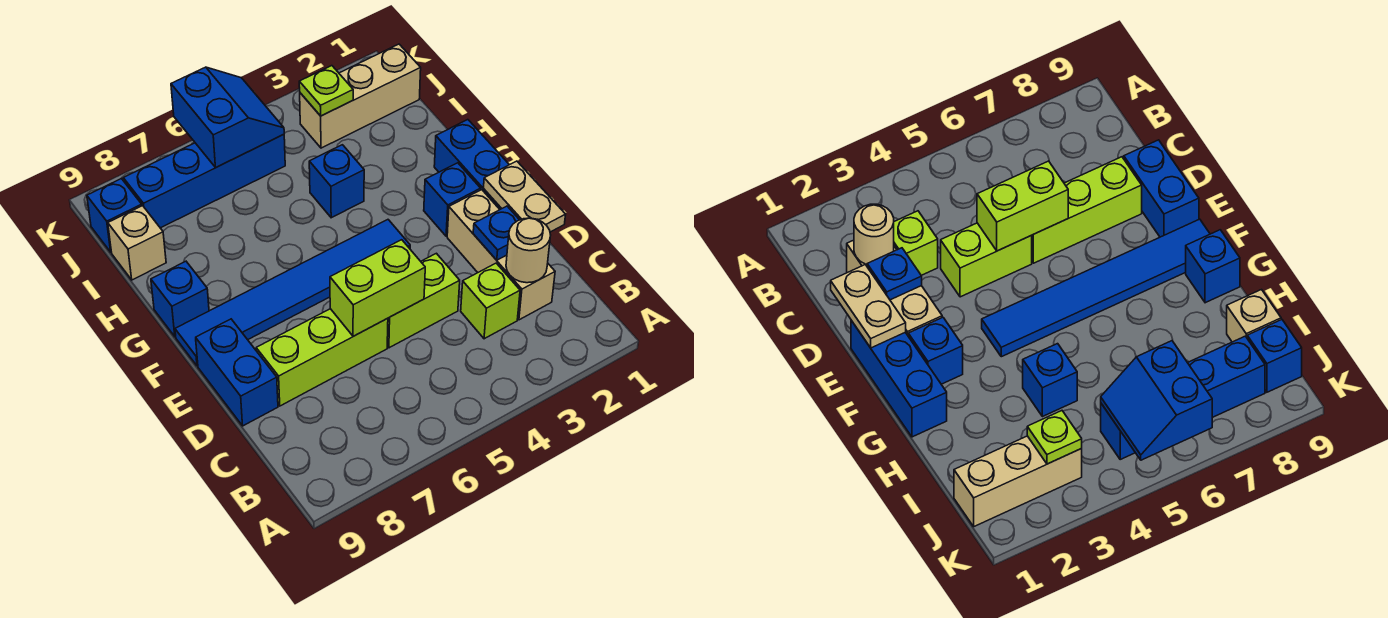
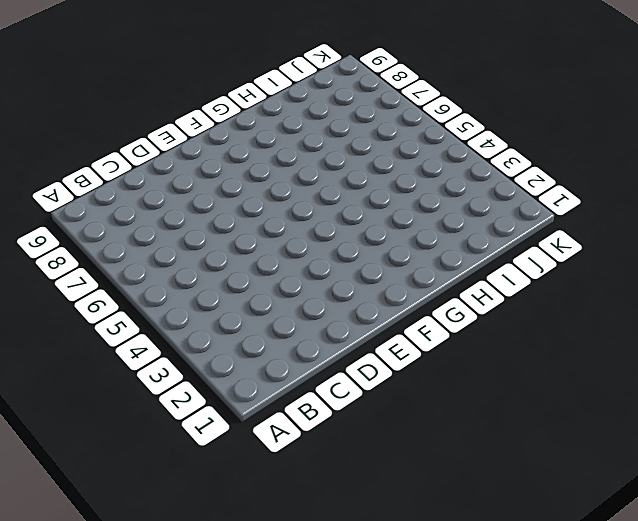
none -> tan 1x3 brick [447,190,555,320]
none -> lime 1x1 brick [461,263,520,339]
none -> lime 1x2 brick [387,253,460,348]

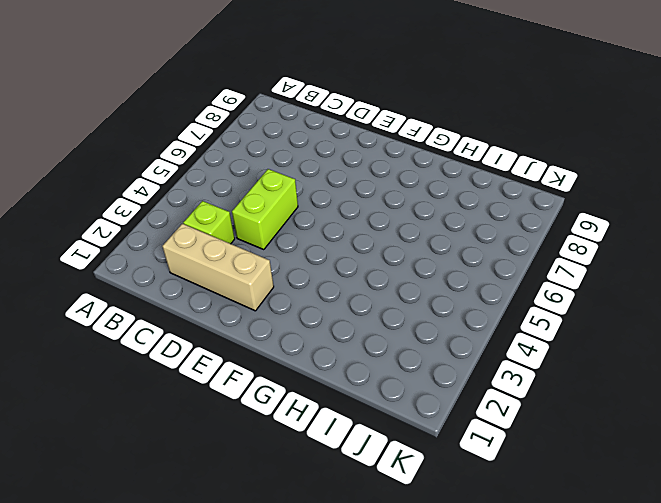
none -> lime 1x3 brick [256,309,388,406]
none -> blue 1x2 brick [196,319,278,426]
none -> blue 1x3 brick [434,120,509,209]

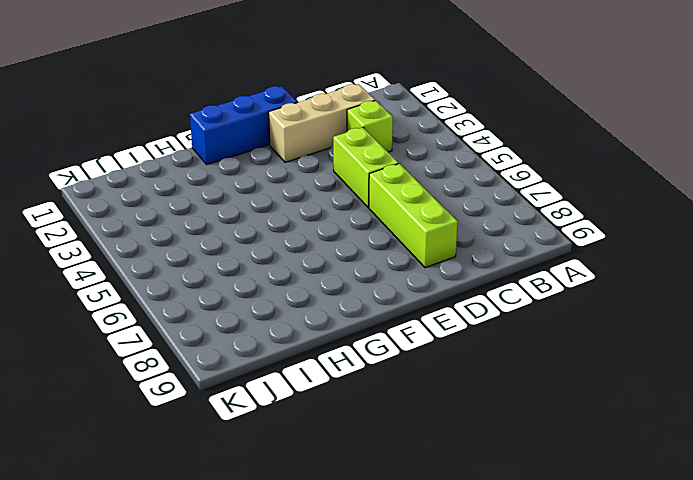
none -> blue 1x2 brick [196,319,278,426]
none -> blue 1x1 brick [424,163,481,236]
none -> blue 1x6 tile [175,220,410,366]

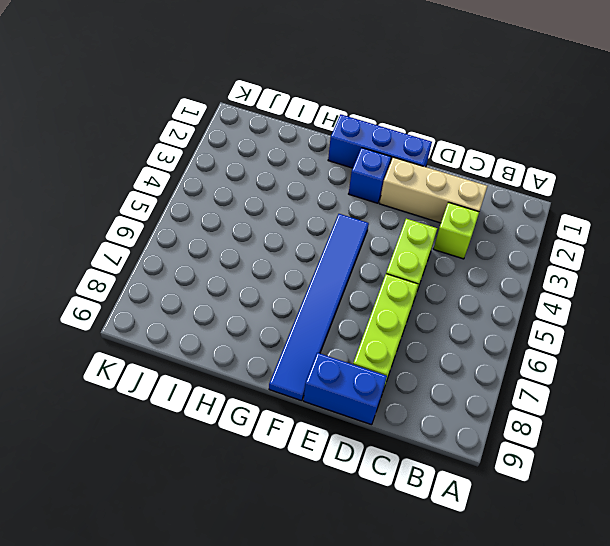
none -> blue 1x1 brick [151,261,209,337]
none -> blue 1x1 brick [309,145,364,218]
none -> tan 1x1 brick [108,206,166,280]

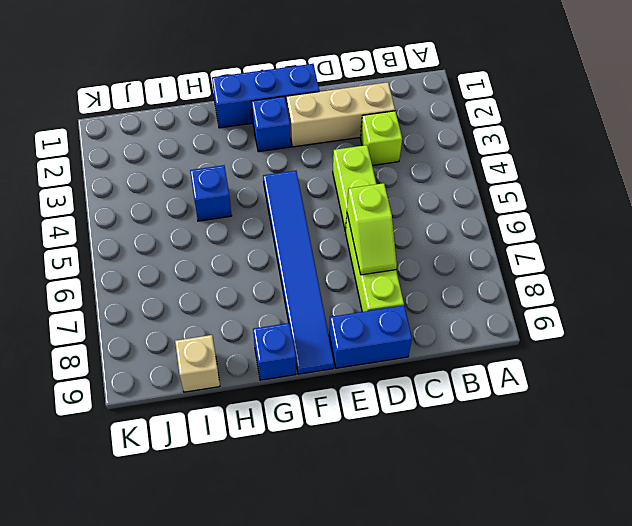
lime 1x2 slope [347,183,397,275] -> lime 1x2 brick [330,240,425,336]
none -> tan 1x3 brick [300,44,421,148]
none -> blue 1x4 brick [123,135,285,228]
none -> blue 1x1 brick [87,178,142,252]

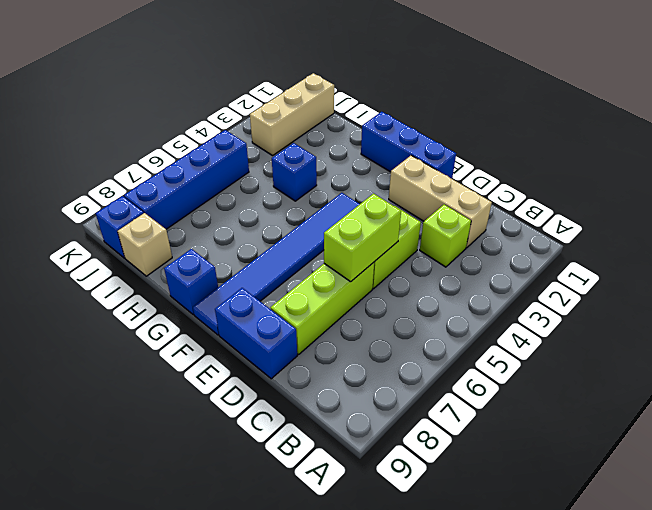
none -> blue 1x1 brick [424,163,481,236]
none -> tan 1x1 round brick [506,218,551,283]
none -> tan 1x2 plate [484,161,566,232]

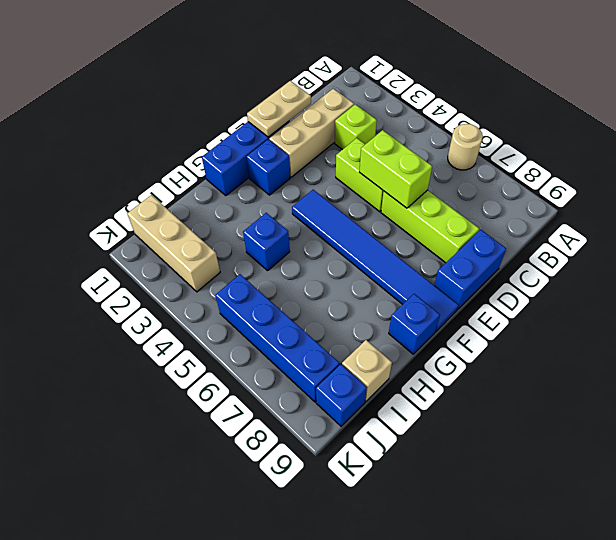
tan 1x1 round brick [448,124,483,170] -> tan 1x1 round brick moved to [506,218,551,283]
none -> blue 1x1 plate [473,206,519,260]
none -> lime 1x1 plate [299,66,353,116]
none -> blue 2x2 slope [171,67,284,168]

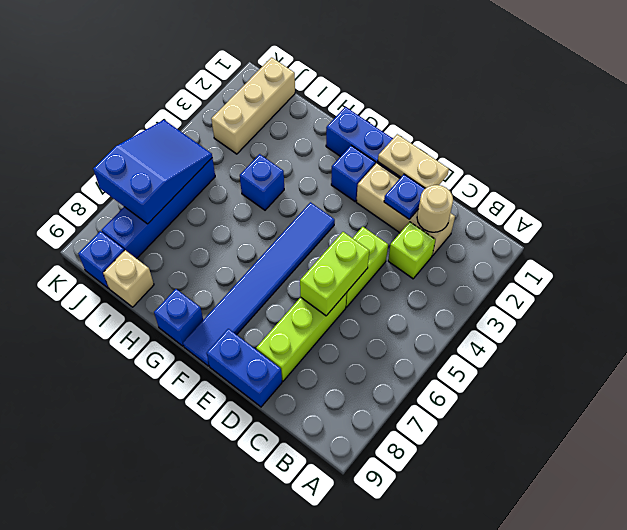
blue 2x3 slope [93,120,212,224] -> blue 2x2 slope [171,67,284,168]
none -> lime 1x1 plate [299,66,353,116]

